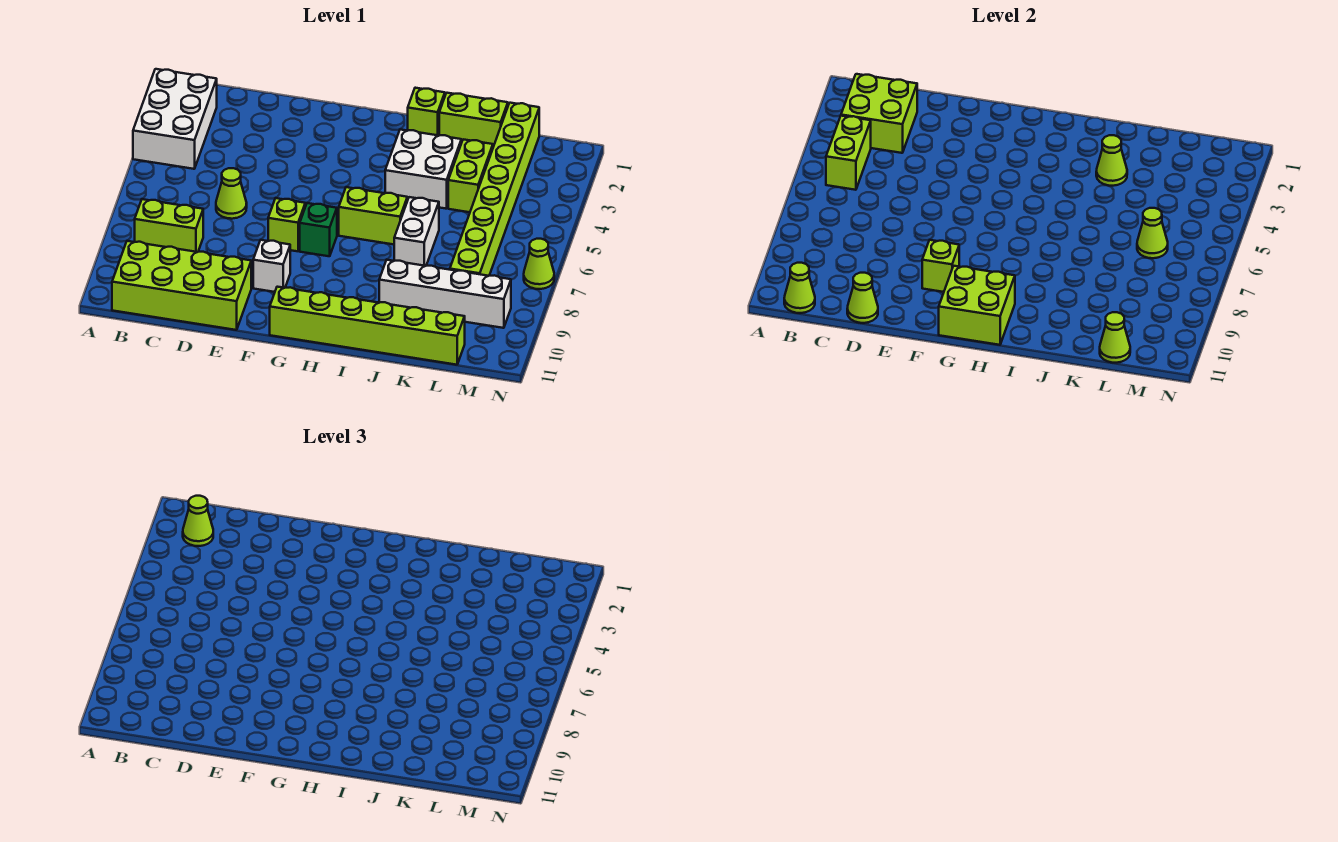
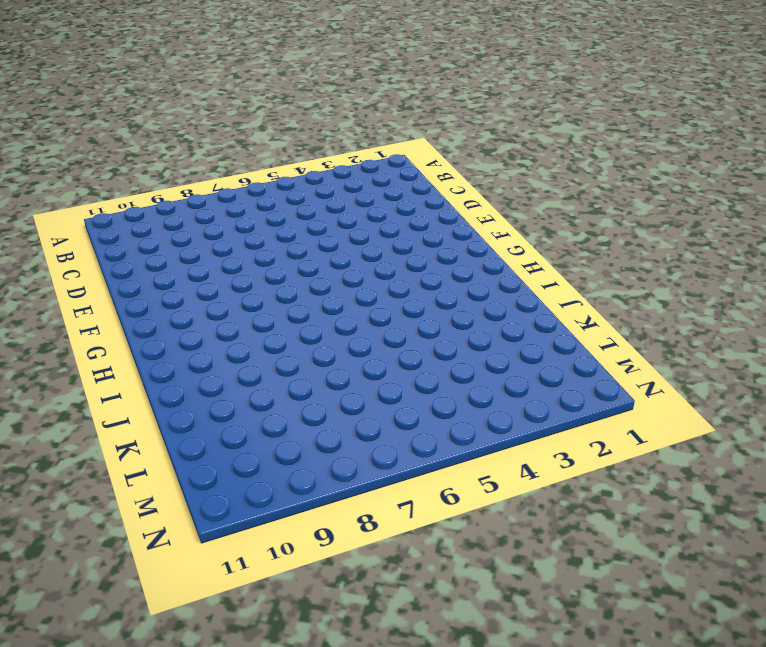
none -> white 2x3 brick [133,69,217,169]
none -> lime 1x2 brick [135,199,203,252]
none -> lime 2x4 brick [112,241,251,330]

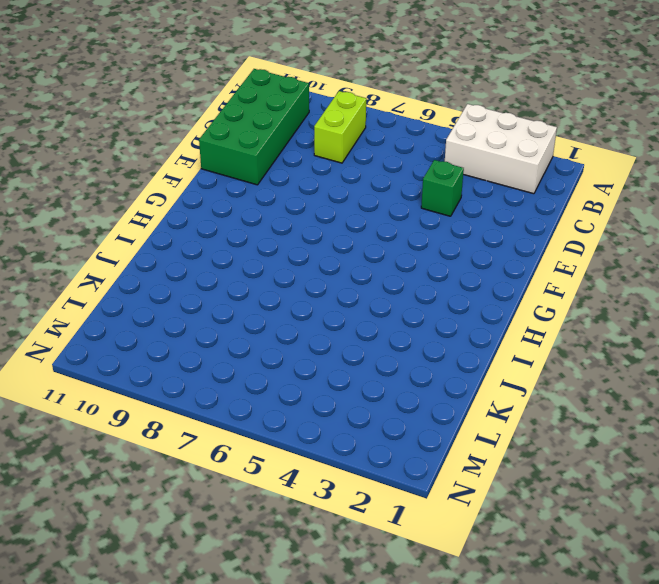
green 2x4 brick [199,69,309,185] -> lime 2x4 brick [112,241,251,330]
green 1x1 brick [421,160,464,216] -> green 1x1 brick moved to [300,203,337,256]
none -> lime 1x1 cone [216,168,247,219]
none -> lime 1x1 brick [268,198,305,251]
none -> white 1x1 brick [253,240,290,292]

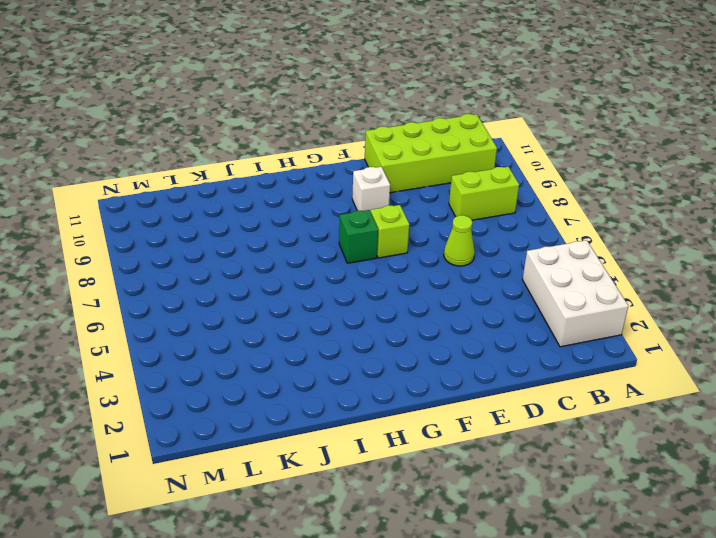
none -> lime 1x6 brick [270,287,465,365]
none -> lime 1x2 brick [339,187,407,244]
none -> lime 1x1 brick [408,88,445,136]

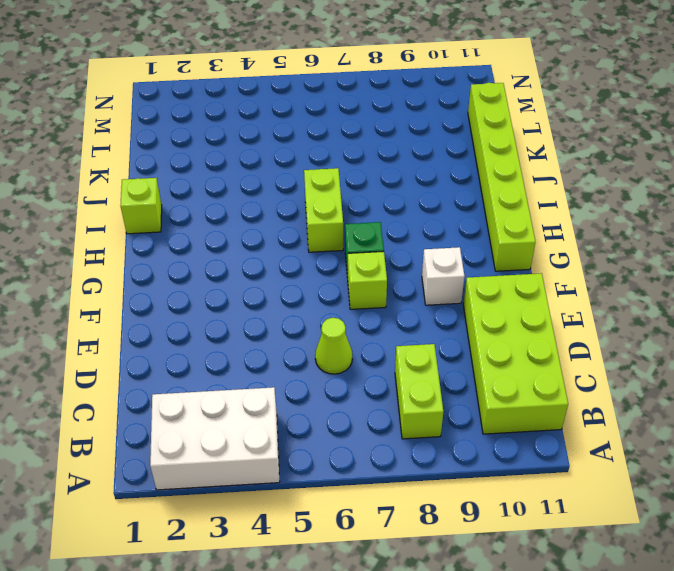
none -> white 2x2 brick [385,130,461,209]
none -> lime 1x2 brick [439,93,508,147]
none -> white 1x2 brick [394,197,439,266]

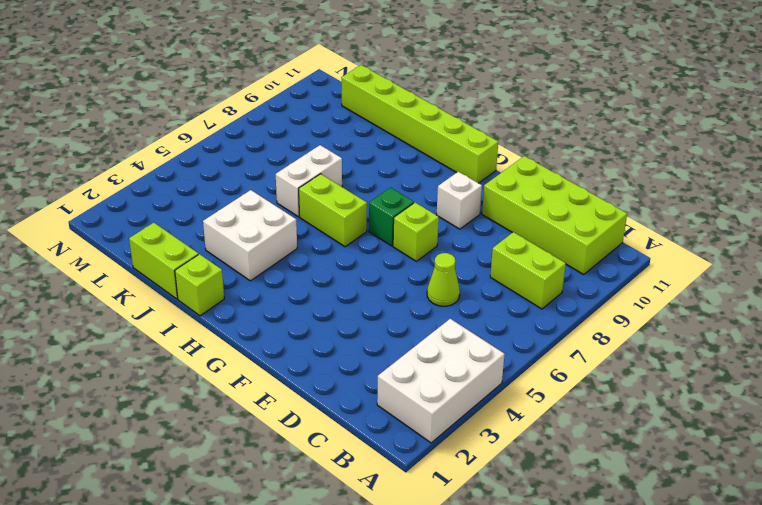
none -> white 1x4 brick [379,260,511,328]
none -> lime 1x2 brick [448,139,493,212]
none -> lime 1x8 brick [450,103,539,276]

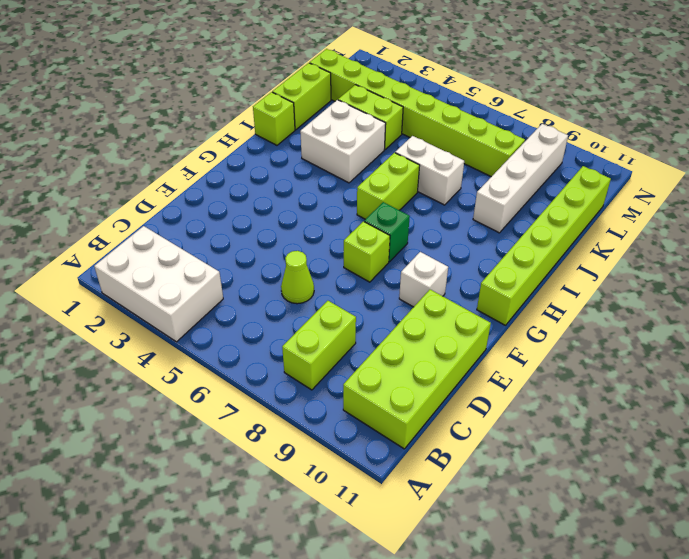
none -> lime 1x1 cone [524,239,554,289]
none -> lime 2x2 brick [841,74,917,153]
none -> lime 1x2 brick [826,116,871,190]

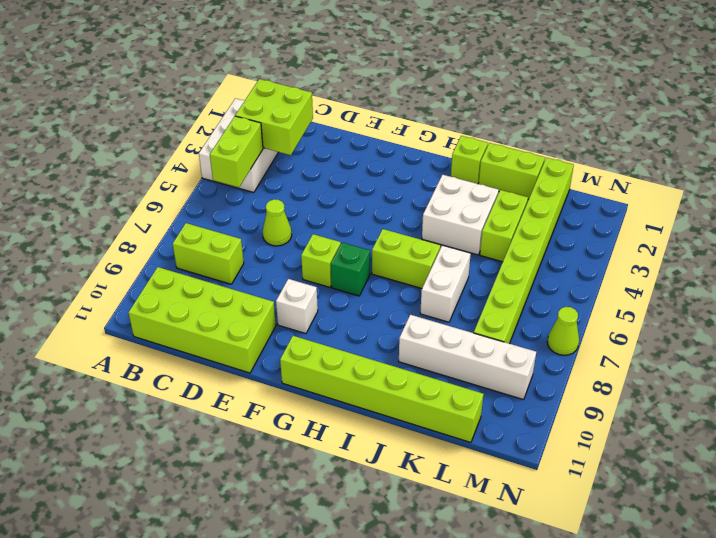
none -> lime 1x1 cone [784,263,815,313]
none -> lime 1x1 cone [847,273,878,323]
none -> lime 1x1 brick [922,240,959,292]

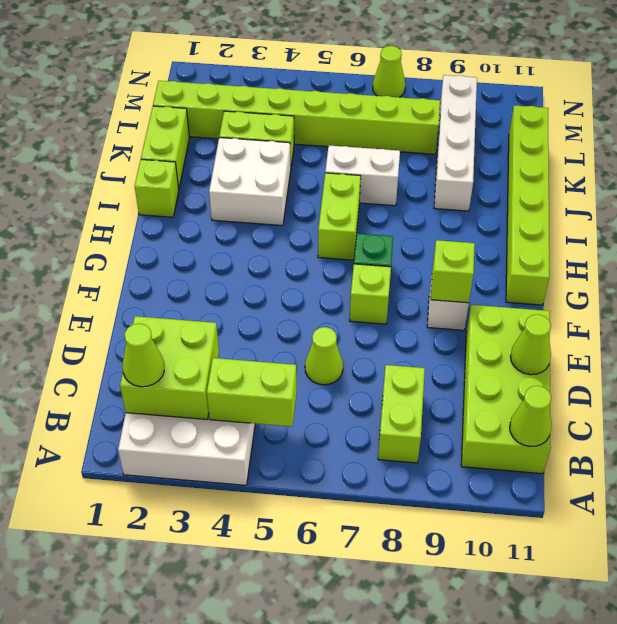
none -> lime 2x2 brick [939,266,1015,345]
none -> lime 1x1 cone [1096,135,1127,186]
none -> lime 1x1 cone [1137,208,1168,258]

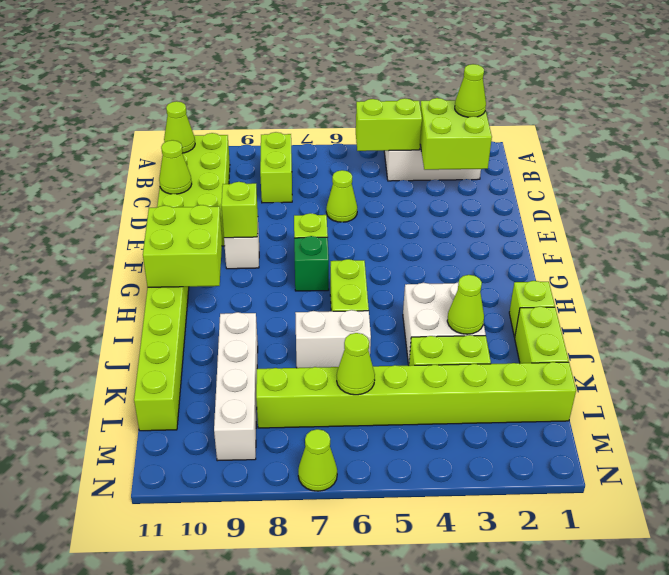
none -> lime 1x1 cone [1100,312,1130,363]

